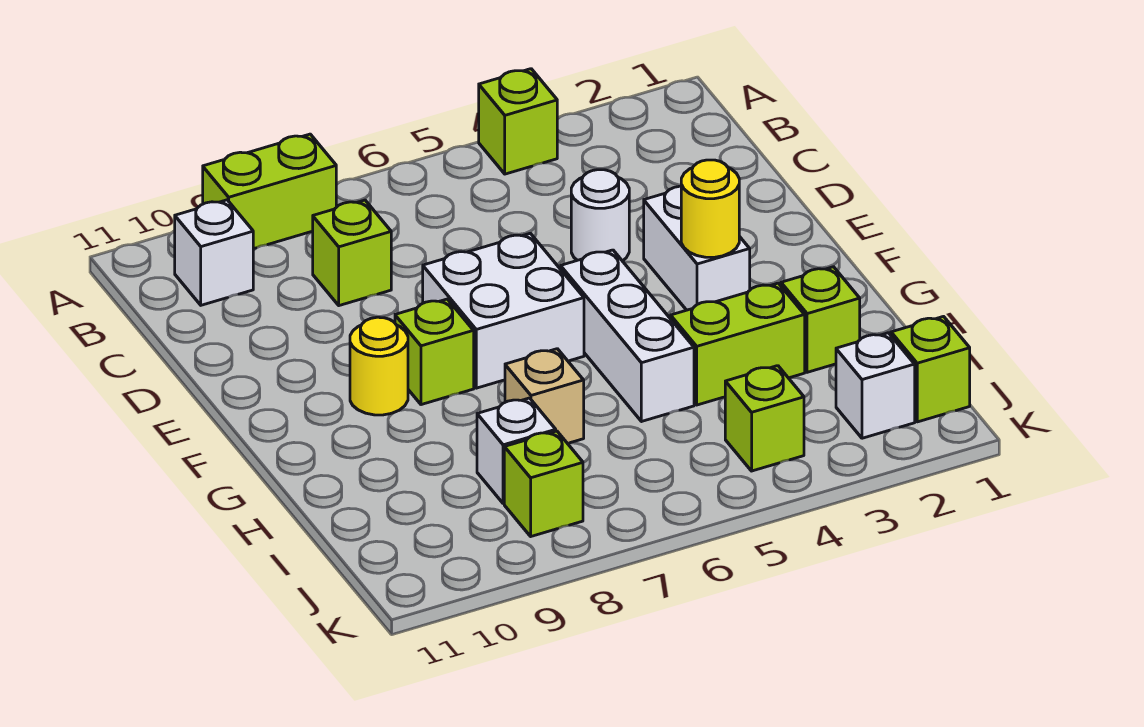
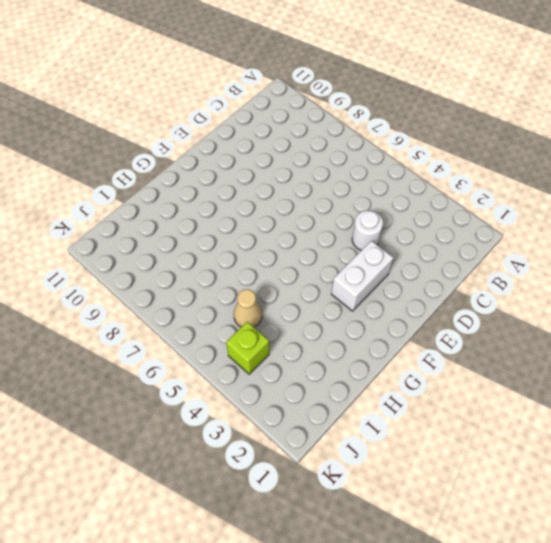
tan 1x1 cone [234,289,262,327] -> none
none -> lime 1x1 brick [479,69,557,174]
none -> lime 1x2 brick [203,134,336,249]
none -> white 1x1 brick [175,200,253,305]

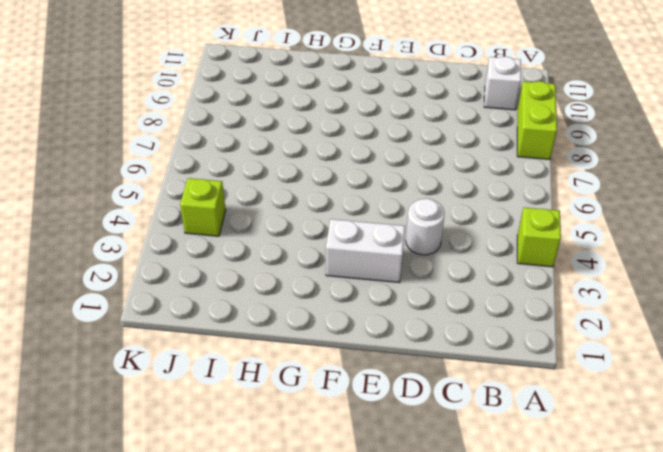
none -> lime 1x1 brick [313,200,391,306]
none -> white 2x2 brick [423,233,584,388]
none -> white 1x3 brick [561,250,694,422]

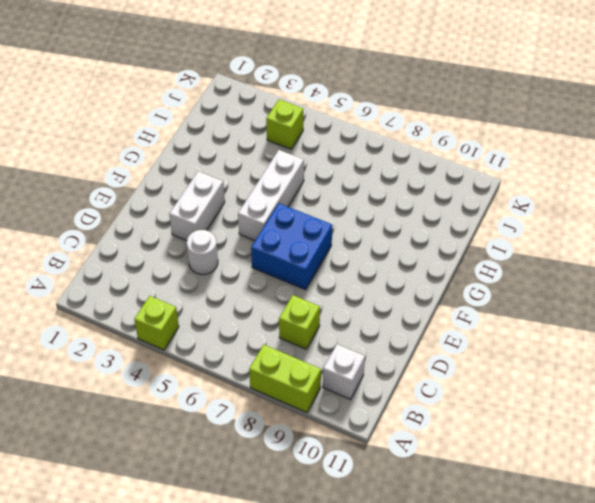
blue 2x2 brick [251,203,332,290] -> white 2x2 brick [423,233,584,388]
none -> lime 1x1 brick [395,299,474,405]
none -> yellow 1x1 round brick [350,317,408,415]
none -> lime 1x1 brick [781,267,860,372]

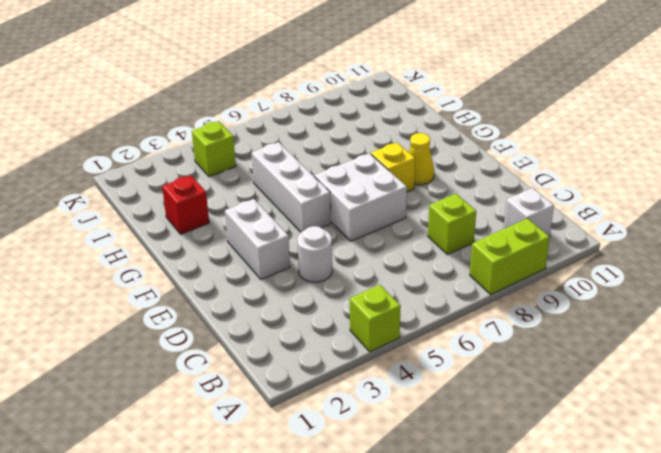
yellow 1x1 brick [371,142,415,192] -> lime 1x1 brick [395,299,474,405]
yellow 1x1 cone [409,133,434,185] -> yellow 1x1 round brick [350,317,408,415]
red 1x1 brick [162,175,209,234] -> lime 1x1 brick [781,267,860,372]
none -> lime 1x2 brick [671,283,805,405]
none -> tan 1x1 brick [505,349,584,443]
none -> white 1x1 brick [477,398,556,504]

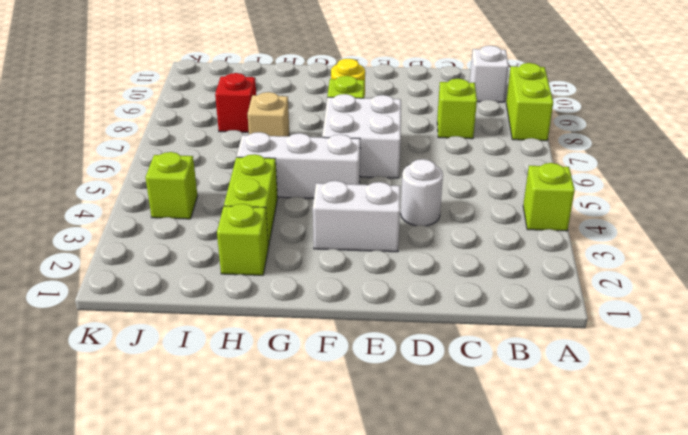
red 1x1 brick [215,73,256,132] -> white 1x1 brick [477,398,556,504]
none -> lime 1x1 brick [891,317,970,422]
none -> white 1x1 brick [836,333,915,438]
none -> lime 1x1 brick [504,431,583,536]

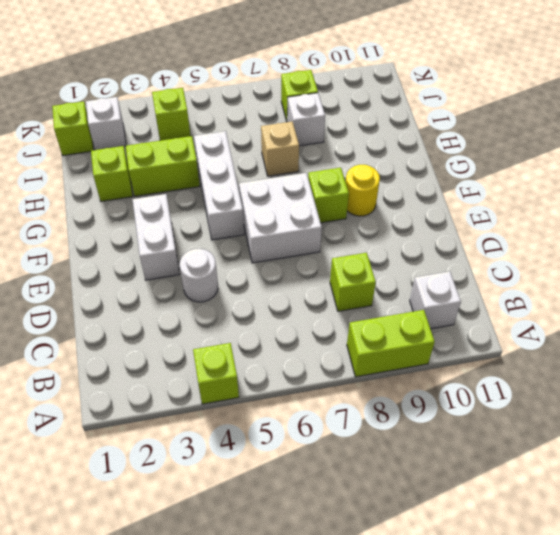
none -> yellow 1x1 round brick [681,160,739,257]

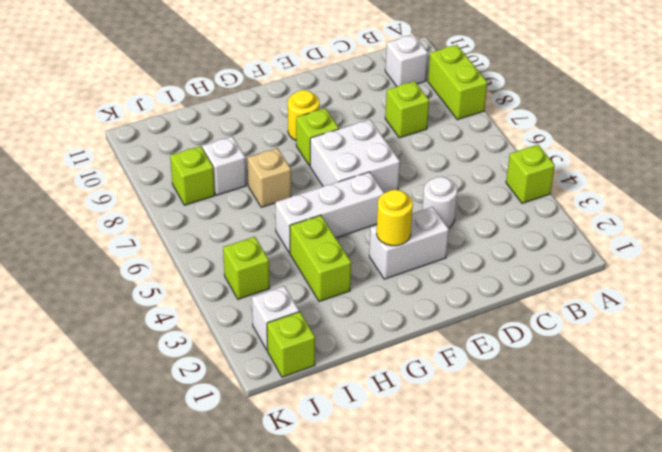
none -> lime 1x1 brick [781,267,860,372]

